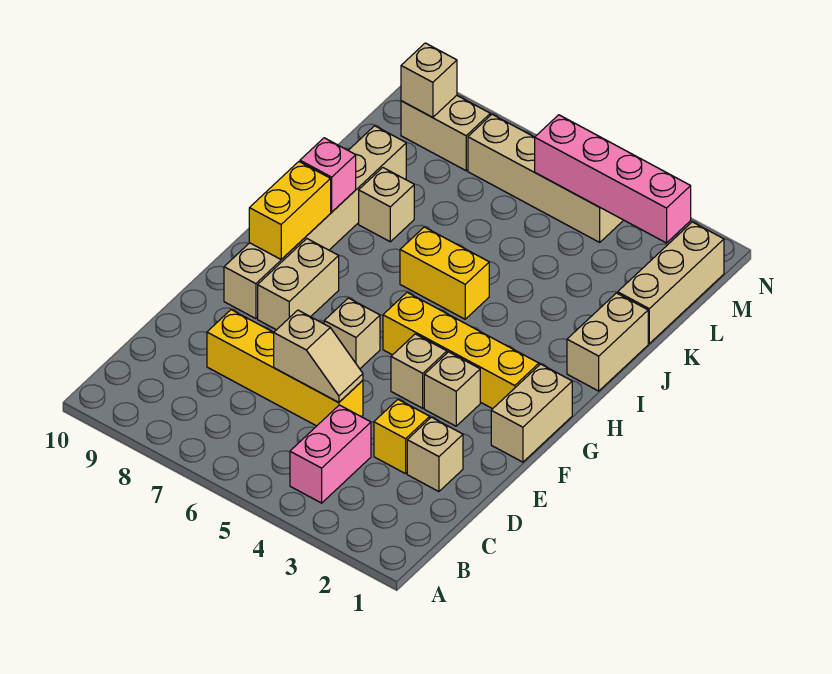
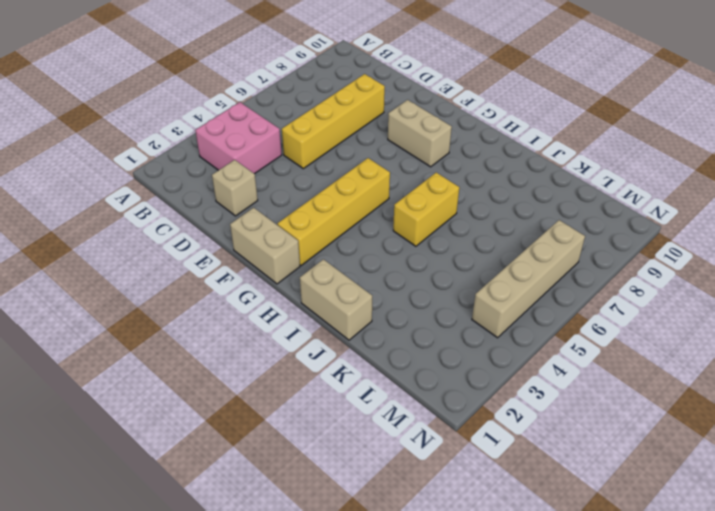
pink 2x2 brick [195,102,282,174] -> pink 1x2 brick [290,405,371,503]
none -> yellow 1x1 brick [374,399,430,474]
none -> tan 1x1 brick [424,352,480,426]
none -> tan 1x1 brick [391,334,447,408]

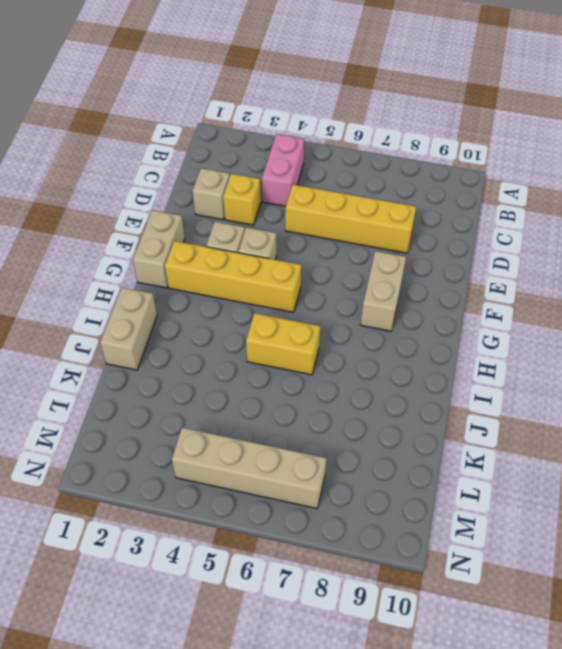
none -> tan 1x1 brick [324,298,380,369]
none -> tan 1x6 brick [224,126,406,319]
none -> tan 1x1 brick [359,168,414,242]

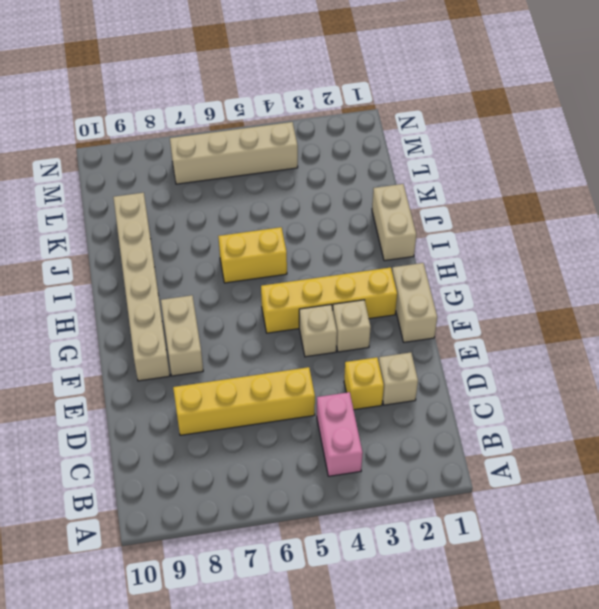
none -> tan 1x1 brick [324,298,380,369]
none -> tan 1x1 brick [359,168,414,242]
none -> tan 1x3 brick [618,222,724,343]

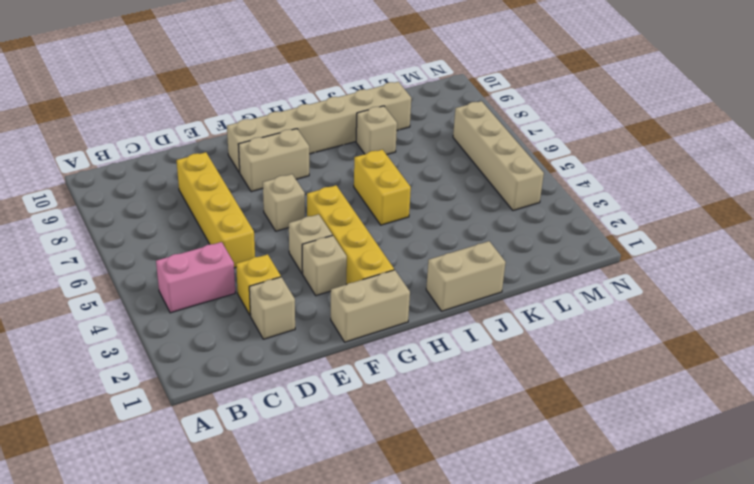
none -> tan 1x3 brick [618,222,724,343]
none -> tan 1x2 brick [401,95,490,171]
none -> tan 1x2 slope [274,310,363,403]

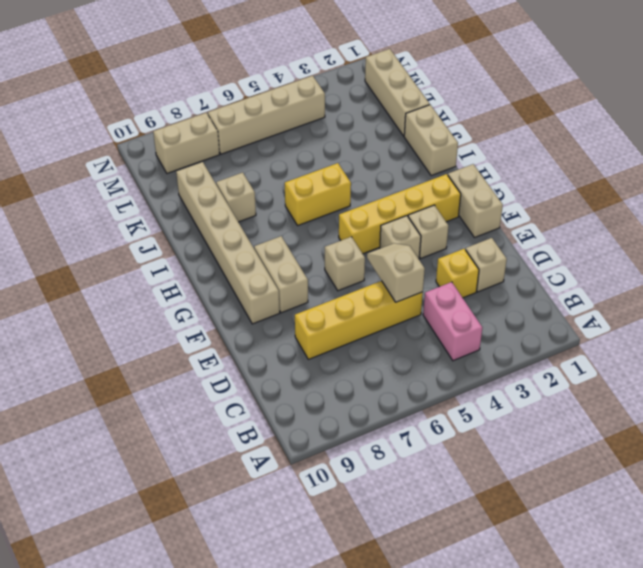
tan 1x2 slope [367,243,425,302] -> tan 1x2 slope turned to [274,310,363,403]
none -> yellow 1x2 brick [249,162,331,259]
none -> pink 1x1 brick [300,138,356,212]
none -> pink 1x4 brick [535,115,691,243]

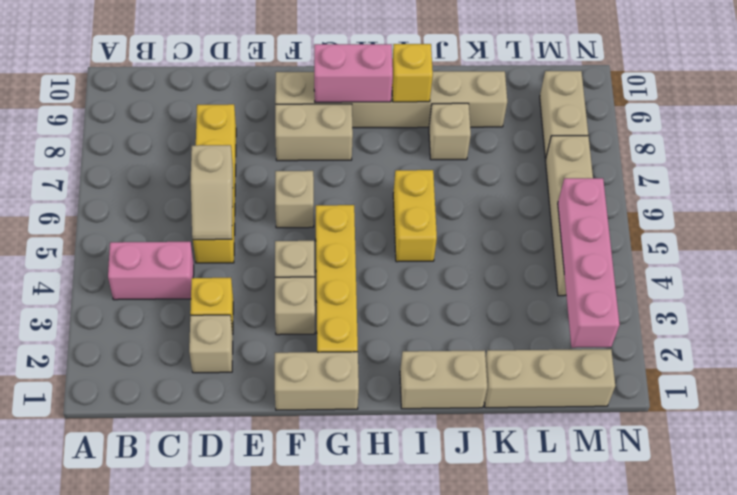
pink 1x2 brick [314,44,393,102] -> yellow 1x2 brick [249,162,331,259]
yellow 1x1 brick [392,44,433,102] -> pink 1x1 brick [300,138,356,212]
none -> tan 1x1 brick [401,43,457,118]

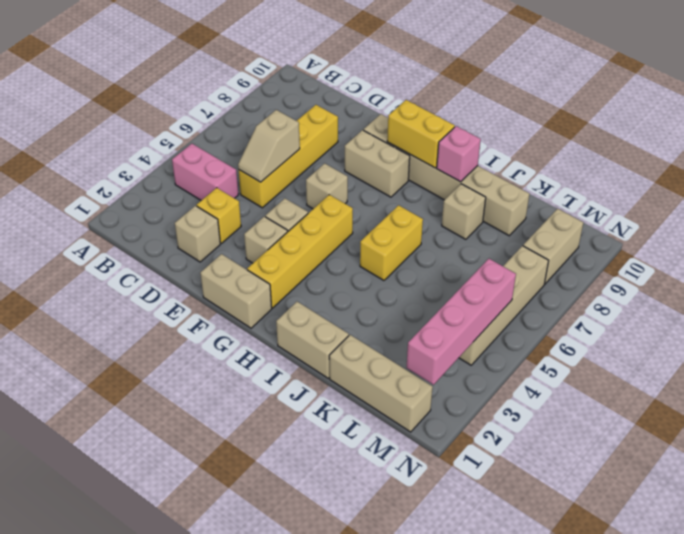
none -> tan 1x1 brick [401,43,457,118]

